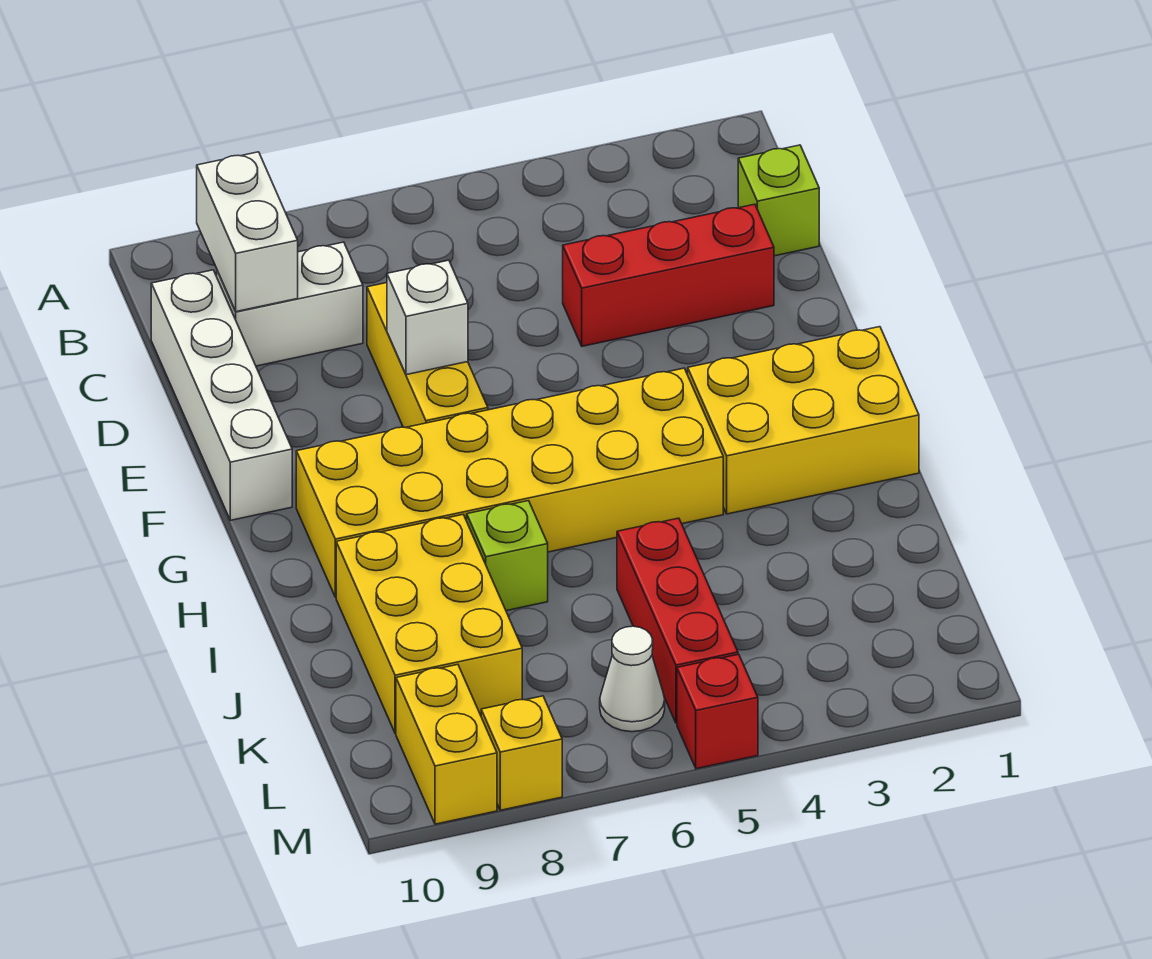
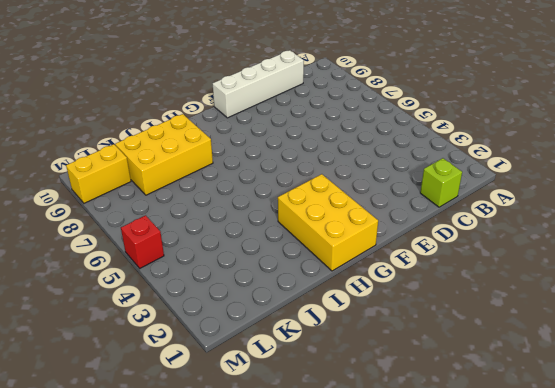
none -> white 1x2 brick [217,242,363,366]
none -> red 1x3 brick [563,204,774,346]
none -> yellow 1x3 brick [367,283,488,428]

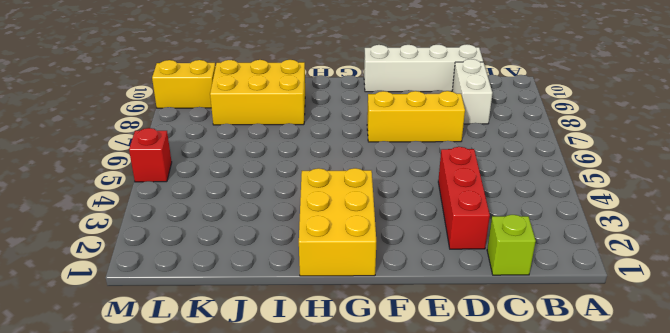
none -> yellow 2x6 brick [296,368,723,597]
none -> lime 1x1 brick [467,501,548,611]
none -> red 1x3 brick [617,518,738,723]

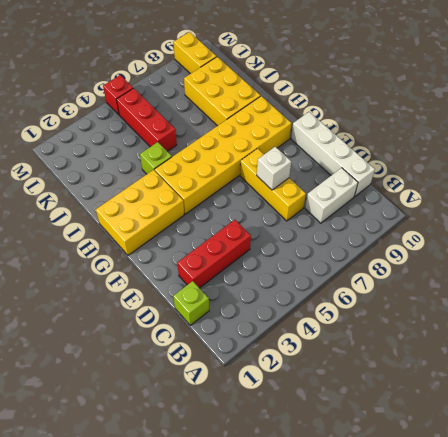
lime 1x1 brick [140,142,172,174] -> lime 1x1 brick moved to [467,501,548,611]
none -> white 1x1 cone [600,626,665,732]
none -> yellow 1x1 brick [481,696,562,810]
none -> white 1x2 brick [197,152,298,312]

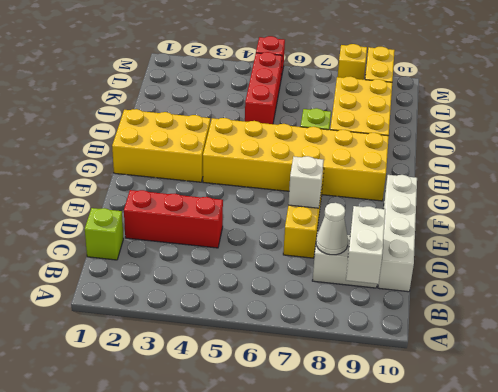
white 1x1 cone [316,203,348,255] -> white 1x1 cone moved to [600,626,665,732]

